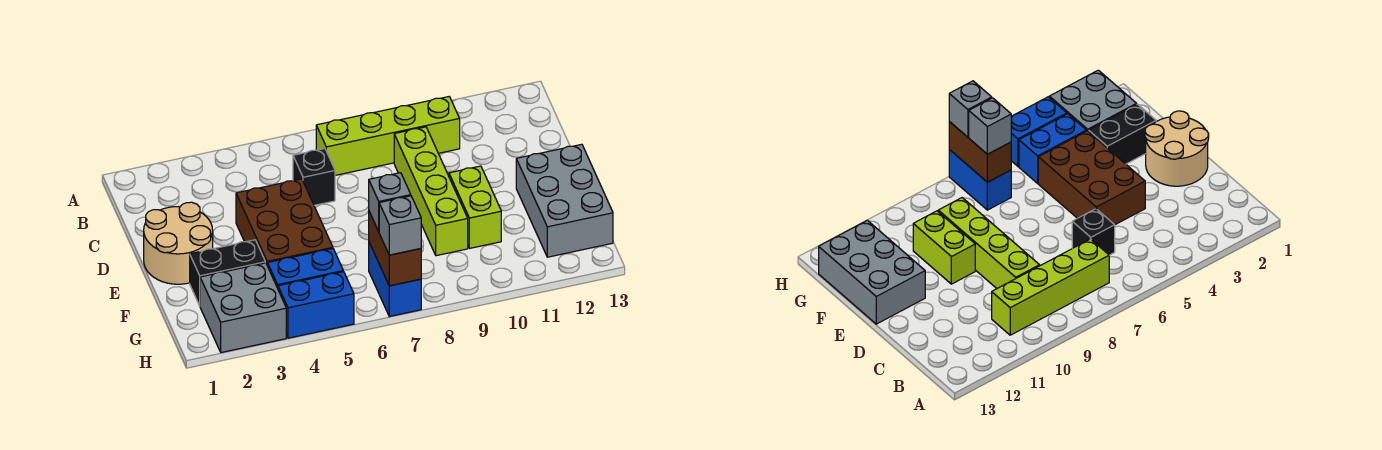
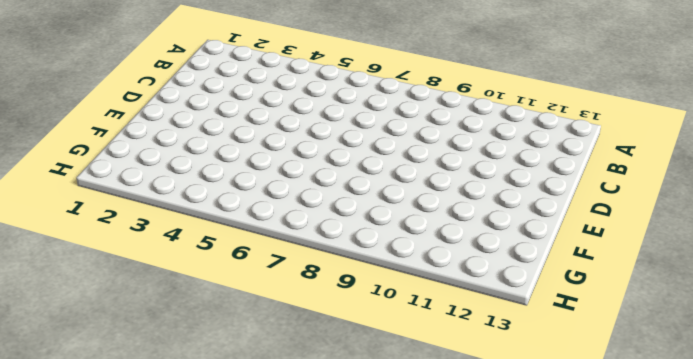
none -> lime 1x4 brick [316,97,460,175]
none -> black 1x1 brick [293,149,335,205]
none -> lime 1x4 brick [394,127,468,256]

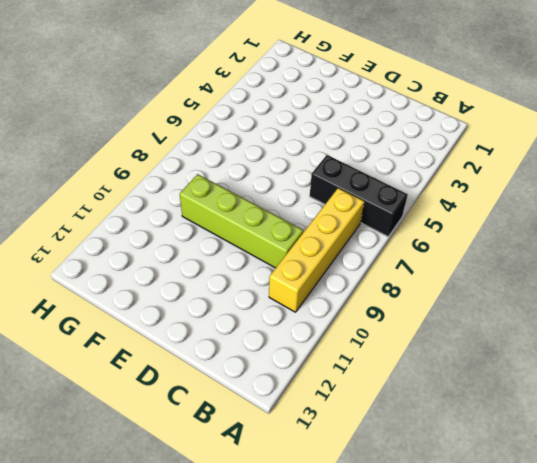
black 1x3 brick [310,155,408,236] -> black 1x1 brick [293,149,335,205]
yellow 1x4 brick [269,188,364,312] -> lime 1x4 brick [316,97,460,175]
none -> tan 2x2 round brick [144,202,213,284]
none -> brown 2x3 brick [236,179,333,266]
none -> lime 1x2 brick [449,166,501,248]

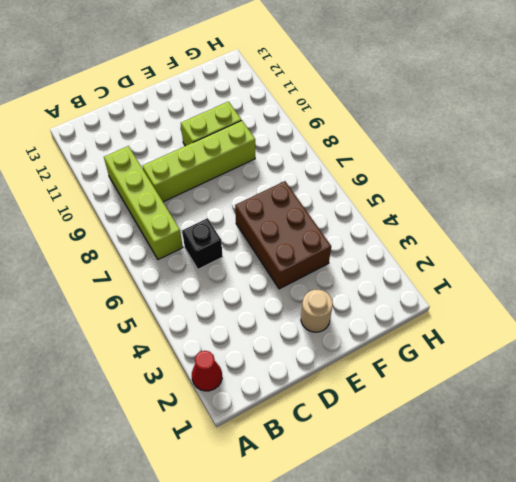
red 1x1 cone [192,351,222,391] -> none
tan 1x1 round brick [301,290,333,332] -> tan 2x2 round brick [144,202,213,284]
brown 2x3 brick [235,181,331,289] -> brown 2x3 brick turned to [236,179,333,266]
none -> grey 2x3 brick [516,144,613,257]
none -> black 1x2 brick [190,240,265,306]
none -> grey 2x2 brick [200,263,286,353]

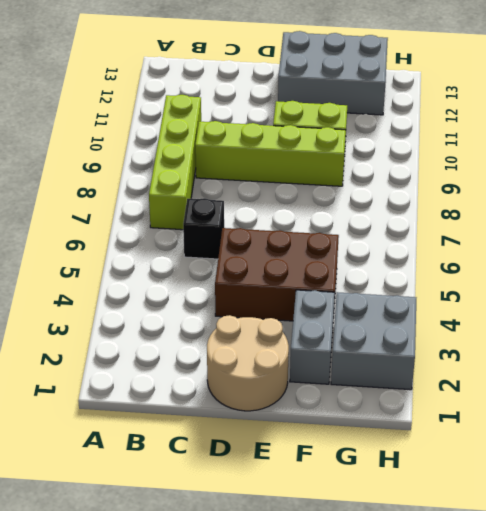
grey 1x2 brick [290,290,335,384] -> black 1x2 brick [190,240,265,306]
none -> blue 1x2 brick [268,249,343,288]
none -> blue 1x2 brick [369,243,421,316]
none -> blue 1x2 brick [278,272,354,338]

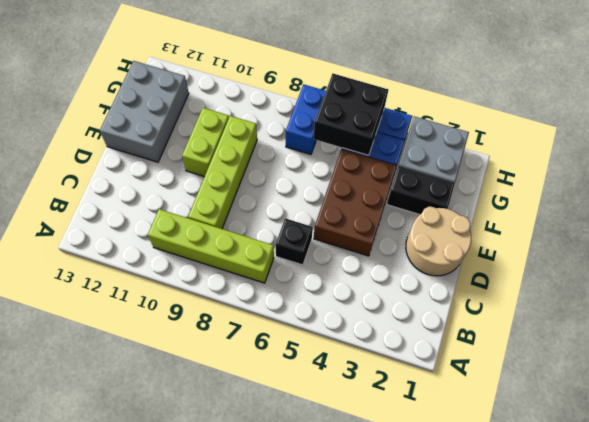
black 2x2 brick [314,74,388,155] -> none
none -> brown 1x2 brick [369,212,421,286]
none -> grey 1x1 brick [369,173,411,231]
none -> grey 1x1 brick [379,196,421,255]

